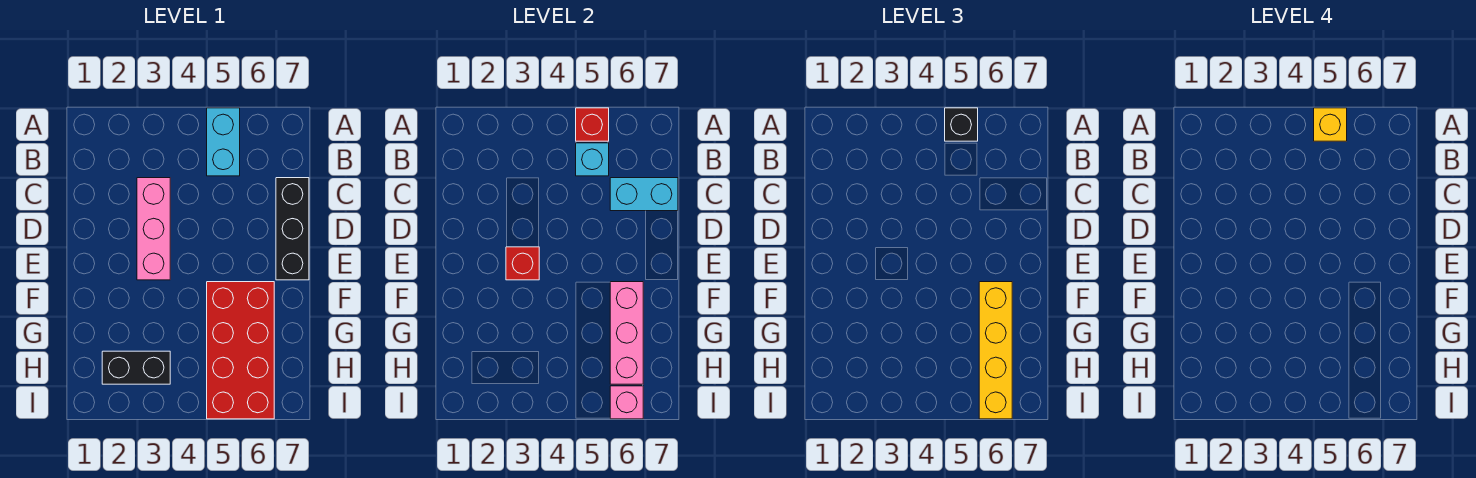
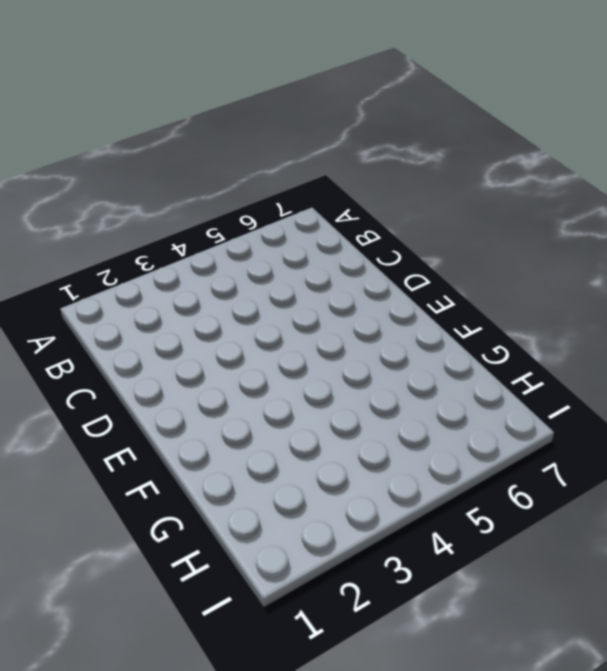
none -> cyan 1x2 brick [207,108,240,176]
none -> pink 1x3 brick [137,178,170,280]
none -> black 1x3 brick [276,178,309,280]

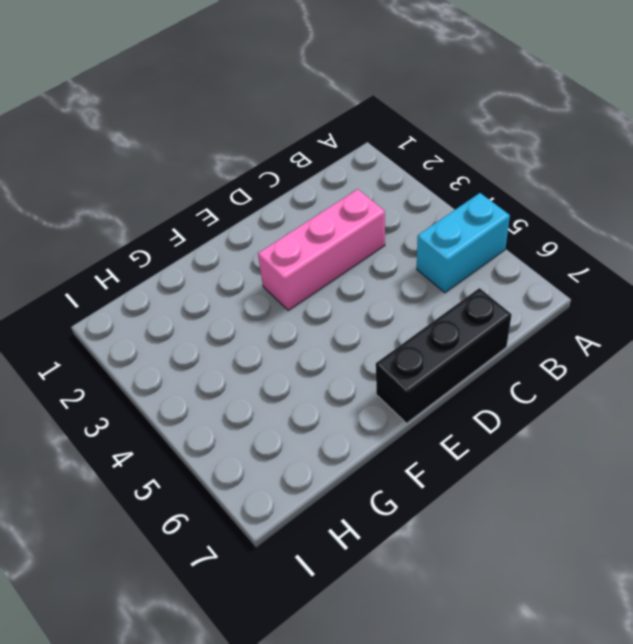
none -> red 2x4 brick [207,282,274,419]
none -> black 1x2 brick [102,351,170,384]
none -> red 1x1 brick [576,108,609,141]

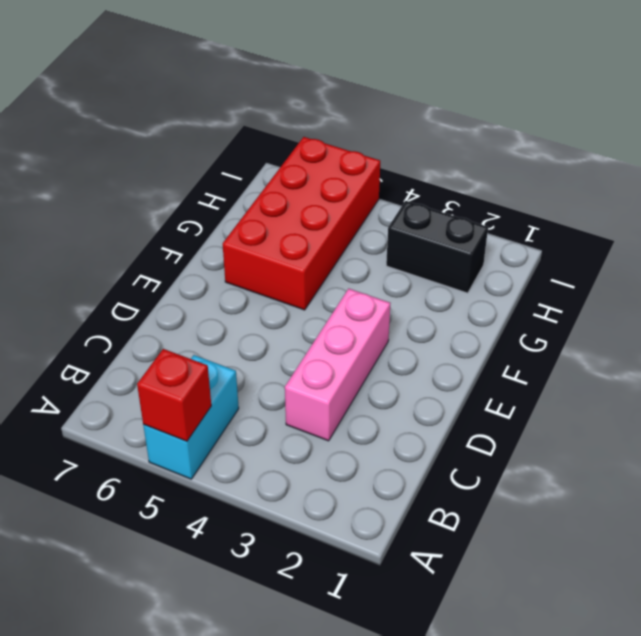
none -> black 1x3 brick [276,178,309,280]
none -> cyan 1x1 brick [576,143,609,176]
none -> cyan 1x2 brick [610,178,678,211]

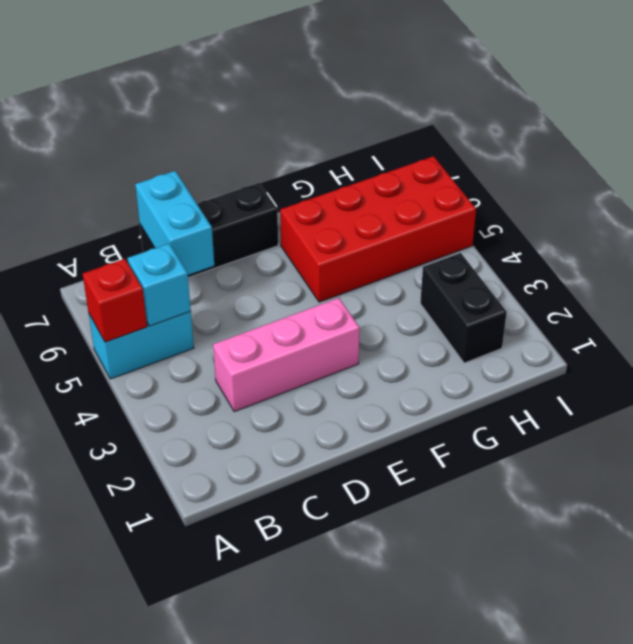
none -> red 1x1 brick [506,247,539,280]
none -> pink 1x3 brick [610,282,643,384]
none -> pink 1x1 brick [610,386,643,419]

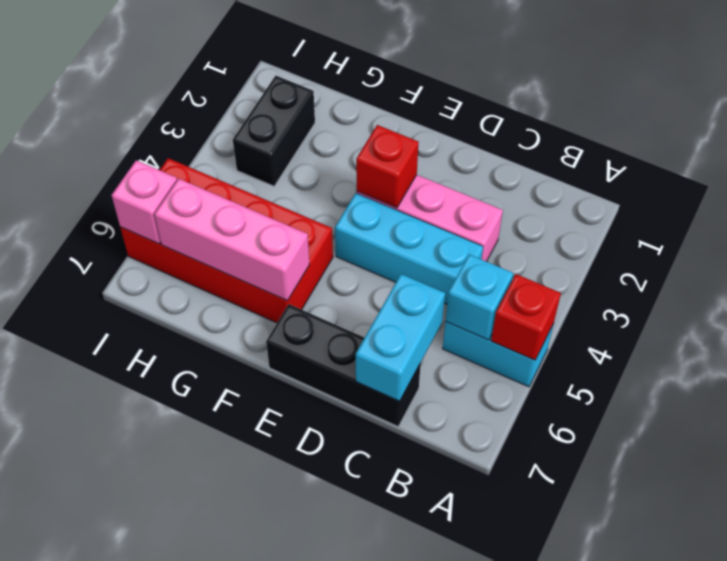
cyan 1x3 brick [335,193,483,304] -> none
none -> black 1x1 brick [945,108,978,141]
none -> yellow 1x4 brick [979,282,1012,419]
none -> yellow 1x1 brick [1314,108,1347,141]

